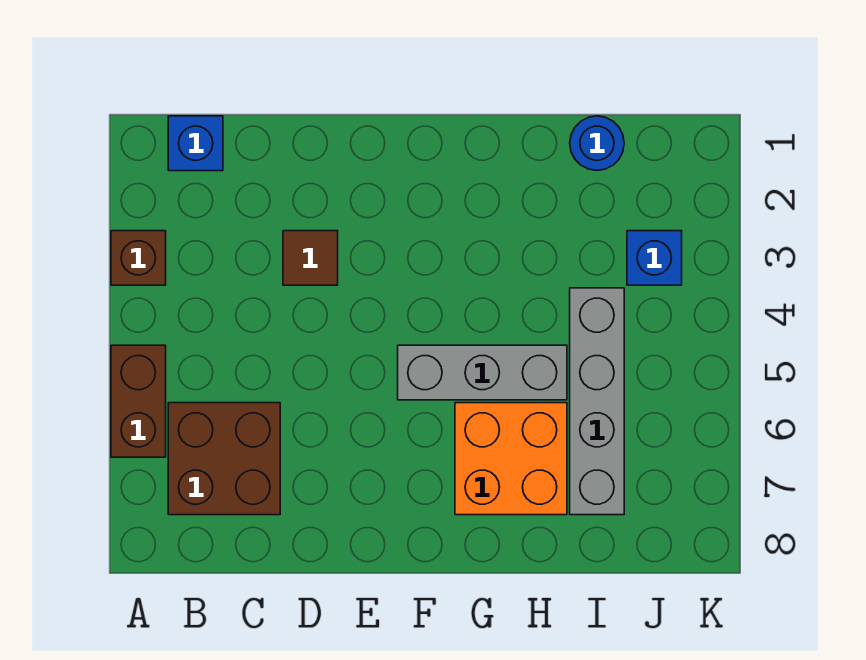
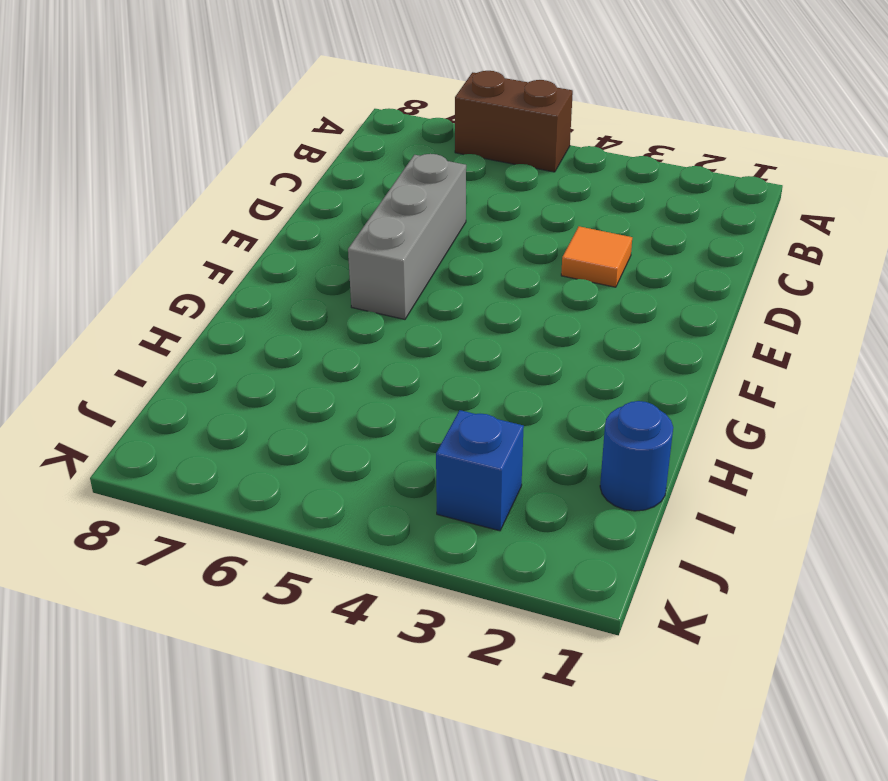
orange 1x1 tile [561,226,632,287] -> brown 1x1 tile [283,231,338,285]
grey 1x3 brick [348,154,466,319] -> grey 1x3 brick moved to [398,345,567,400]
none -> brown 1x1 brick [111,231,166,285]
none -> blue 1x1 brick [168,116,223,171]

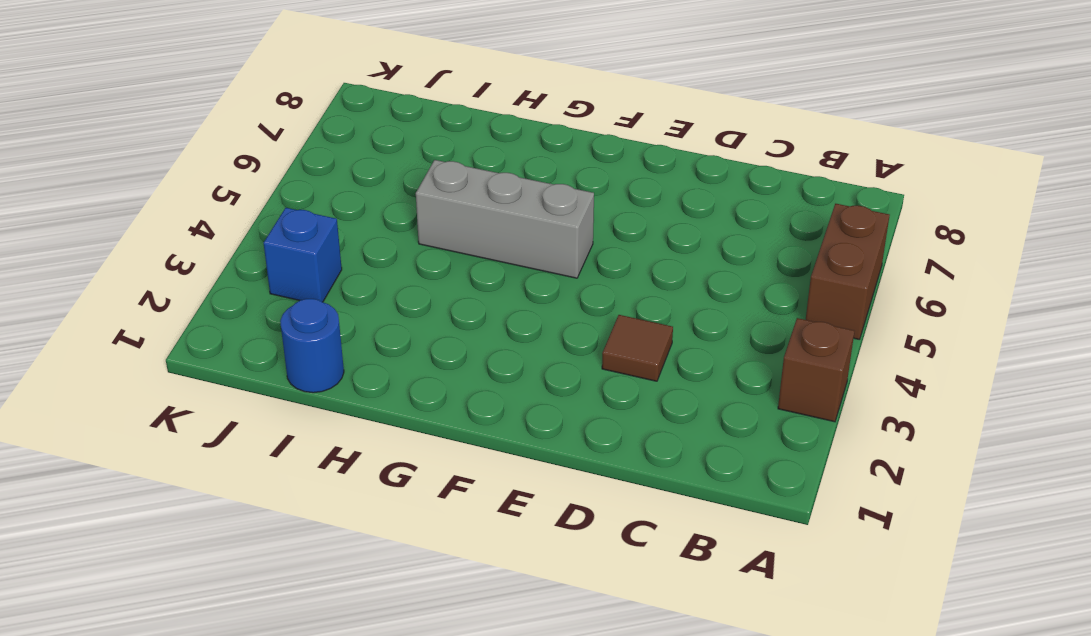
none -> blue 1x1 brick [168,116,223,171]
none -> brown 2x2 brick [168,403,280,515]

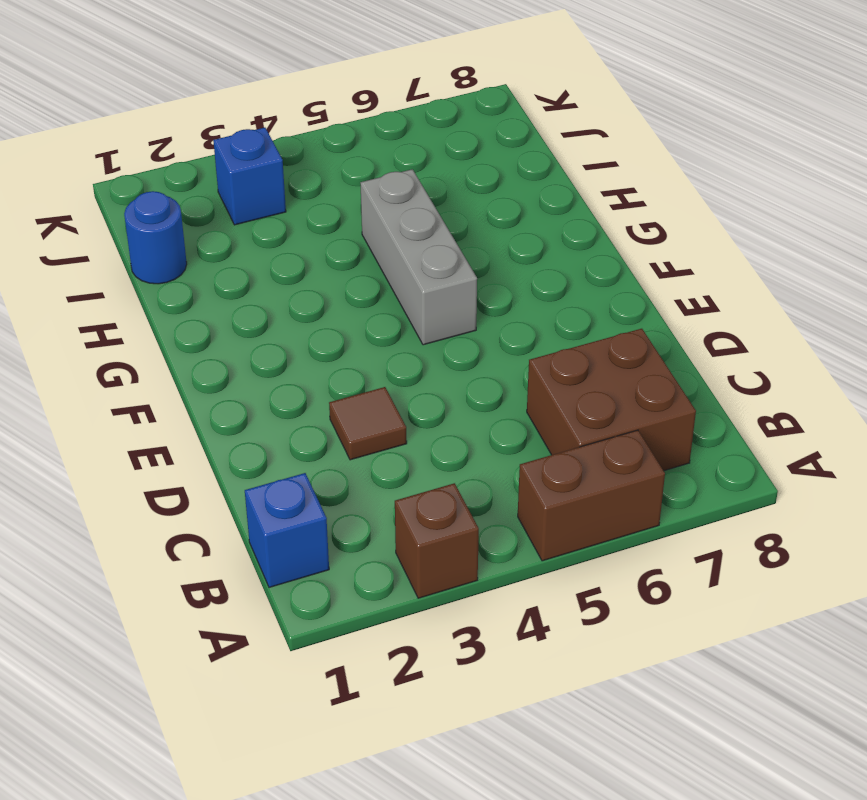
none -> orange 2x2 brick [455,403,567,515]
none -> grey 1x4 brick [570,288,624,515]

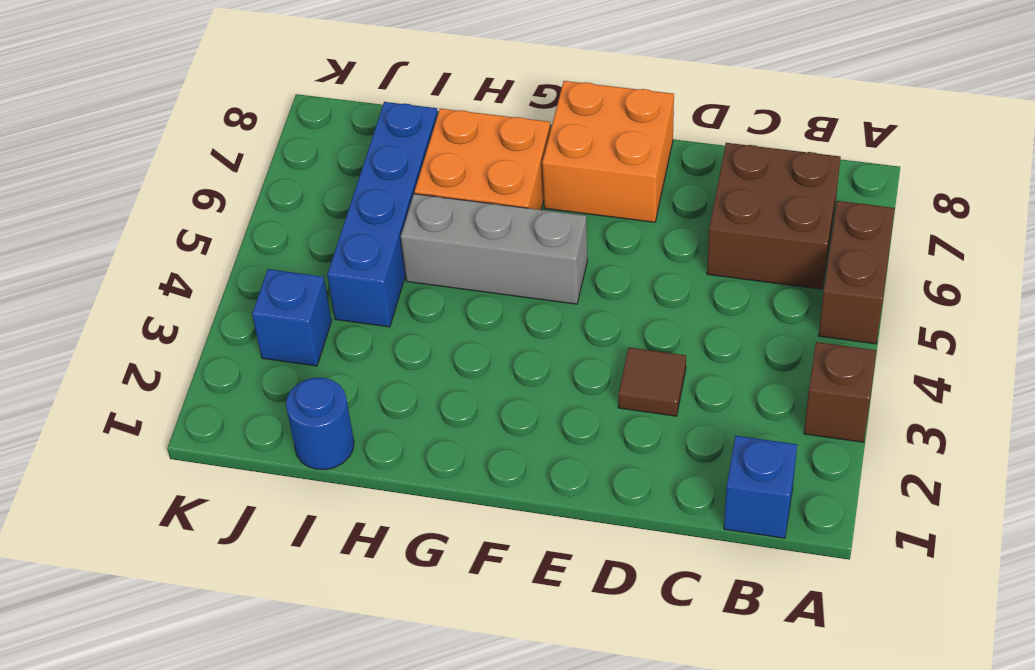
orange 2x2 brick [542,81,674,222] -> none
blue 1x4 brick [327,102,438,327] -> grey 1x4 brick [570,288,624,515]

